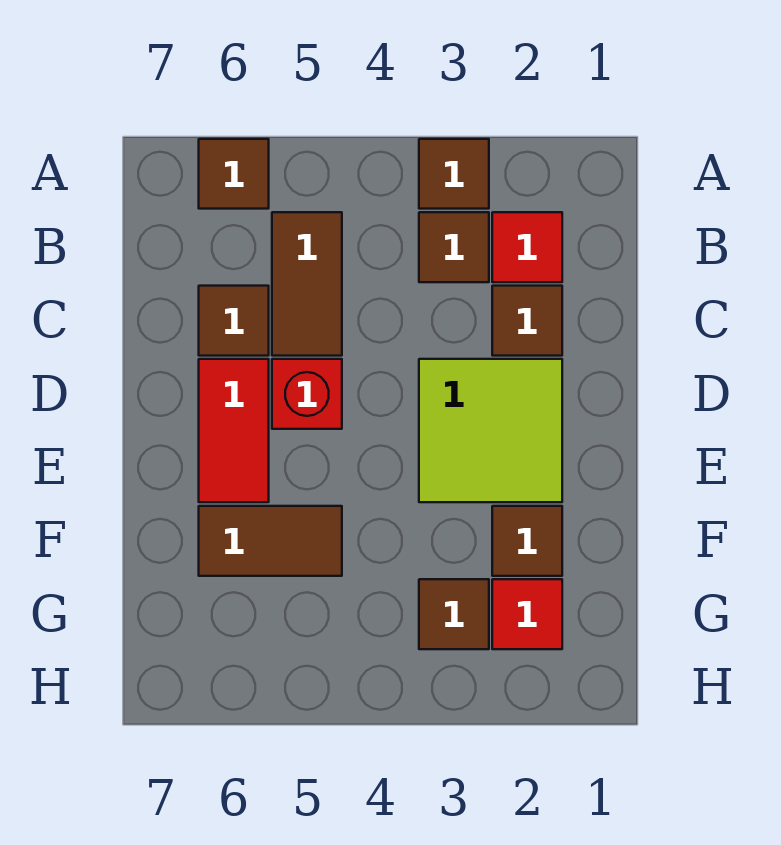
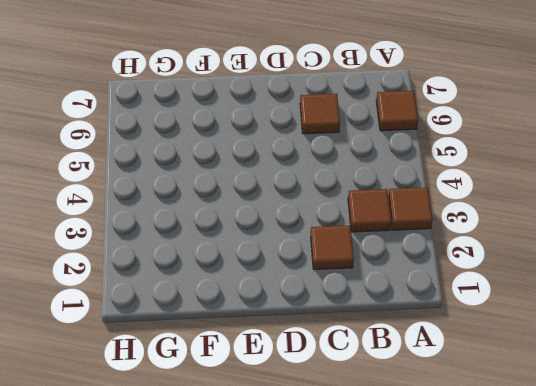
none -> red 1x1 tile [492,212,562,282]
none -> brown 1x2 tile [272,212,342,356]
none -> lime 2x2 tile [419,359,562,502]

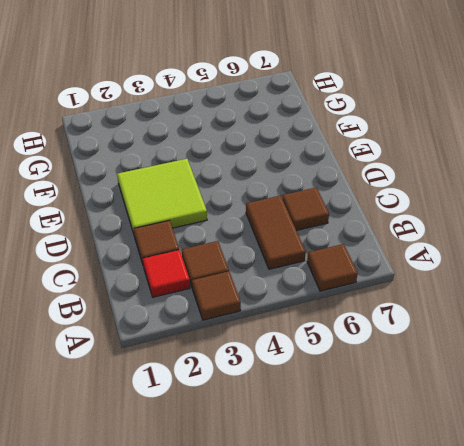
none -> red 1x1 brick [272,359,342,429]
none -> red 1x2 tile [199,359,269,502]
none -> brown 1x1 tile [492,506,562,576]

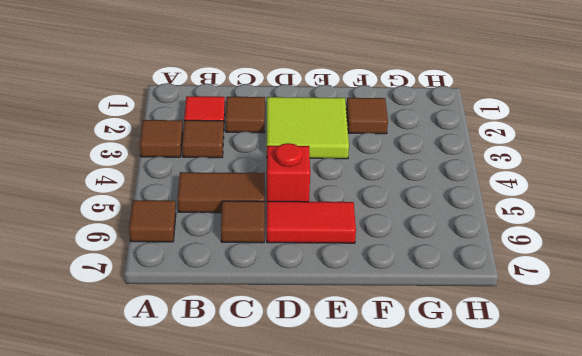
none -> brown 1x2 tile [199,506,342,576]
none -> red 1x1 tile [492,579,562,649]
none -> brown 1x1 tile [419,579,489,649]

